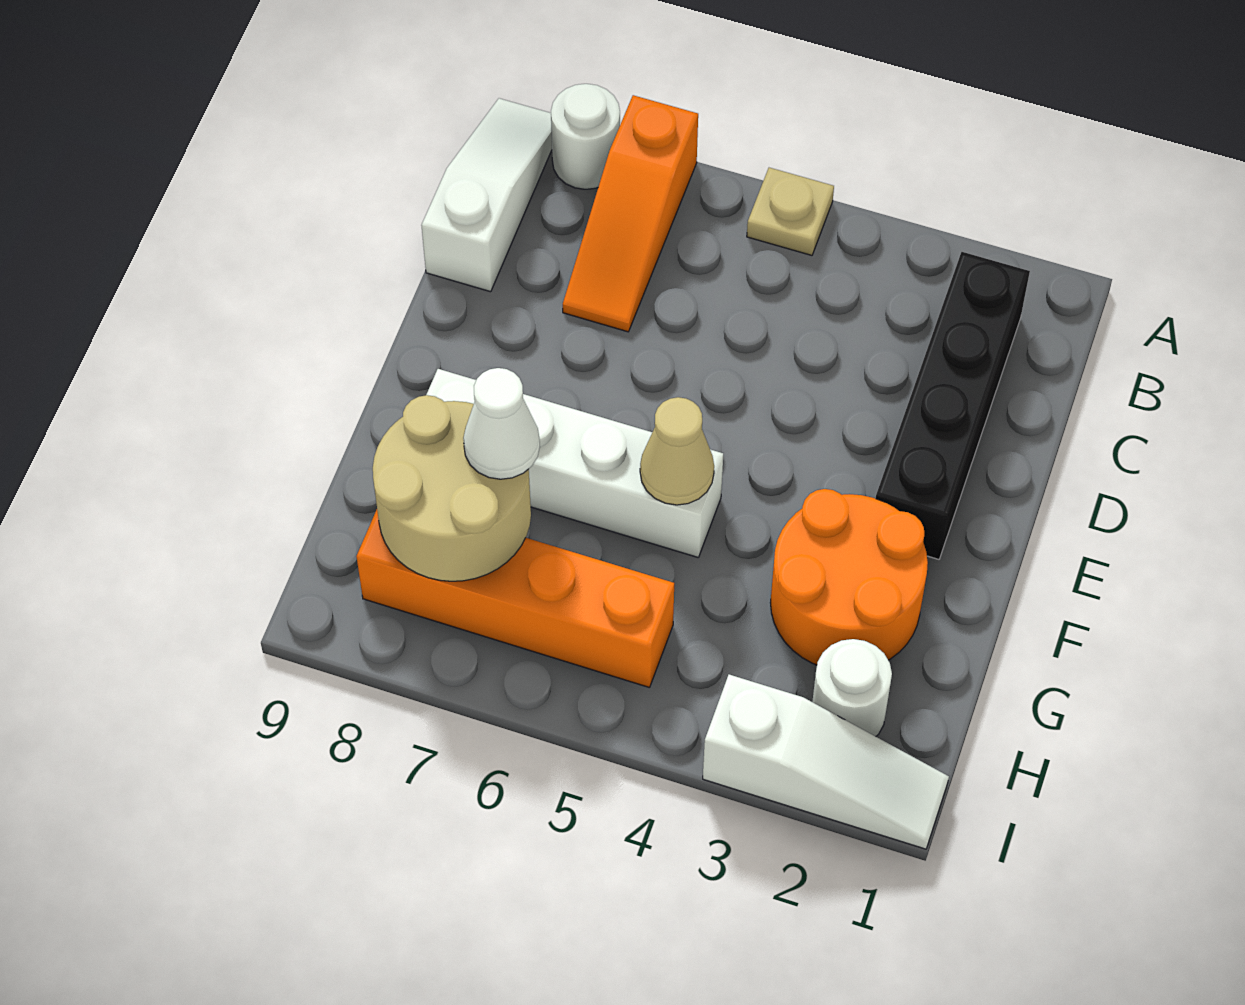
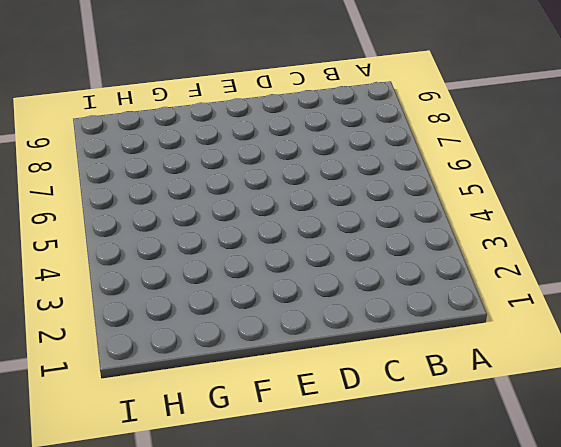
none -> tan 1x1 plate [747,168,834,255]
none -> orange 1x3 slope [563,95,698,332]
none -> white 1x1 round brick [551,84,620,189]

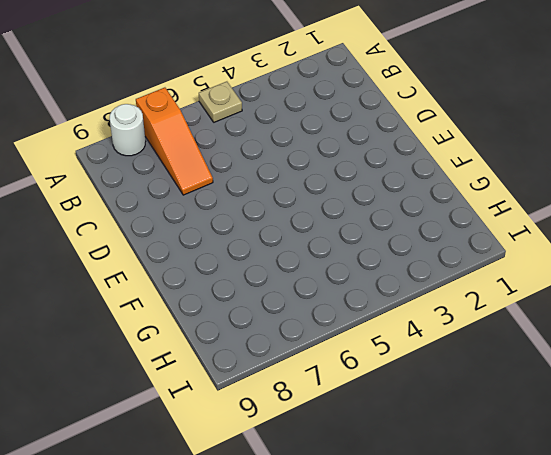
none -> white 1x3 slope [421,98,552,292]
none -> black 1x4 brick [876,252,1030,559]
none -> orange 2x2 round brick [770,489,928,665]

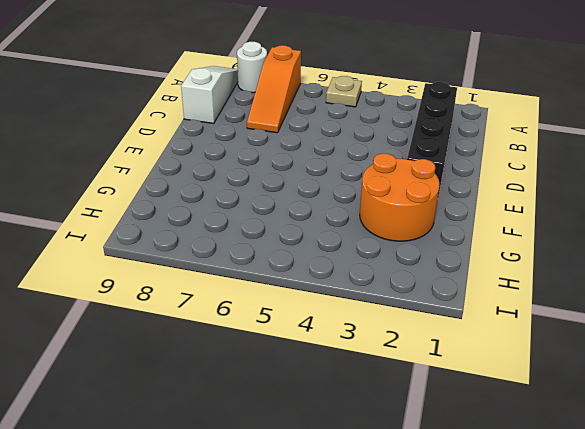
none -> white 1x4 brick [426,369,723,557]
none -> white 1x1 round brick [812,639,892,736]
none -> orange 1x4 brick [356,510,674,687]

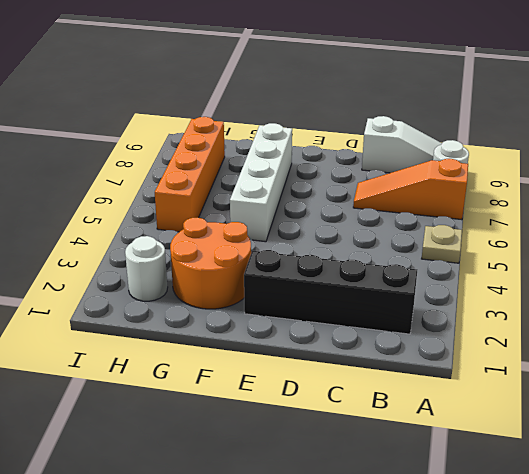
none -> white 1x3 slope [703,675,949,849]
none -> tan 1x1 cone [640,397,714,505]
none -> tan 2x2 round brick [373,395,531,581]

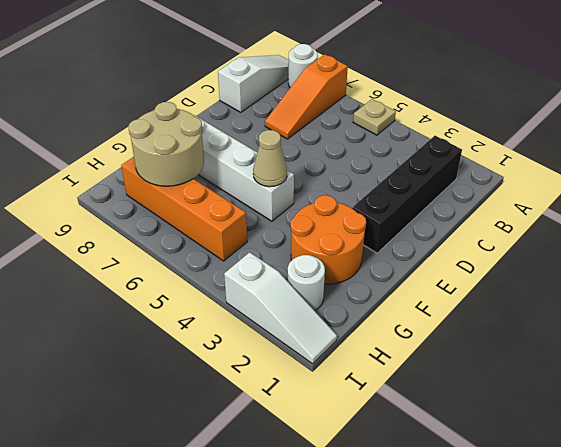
none -> white 1x1 cone [463,368,540,479]

